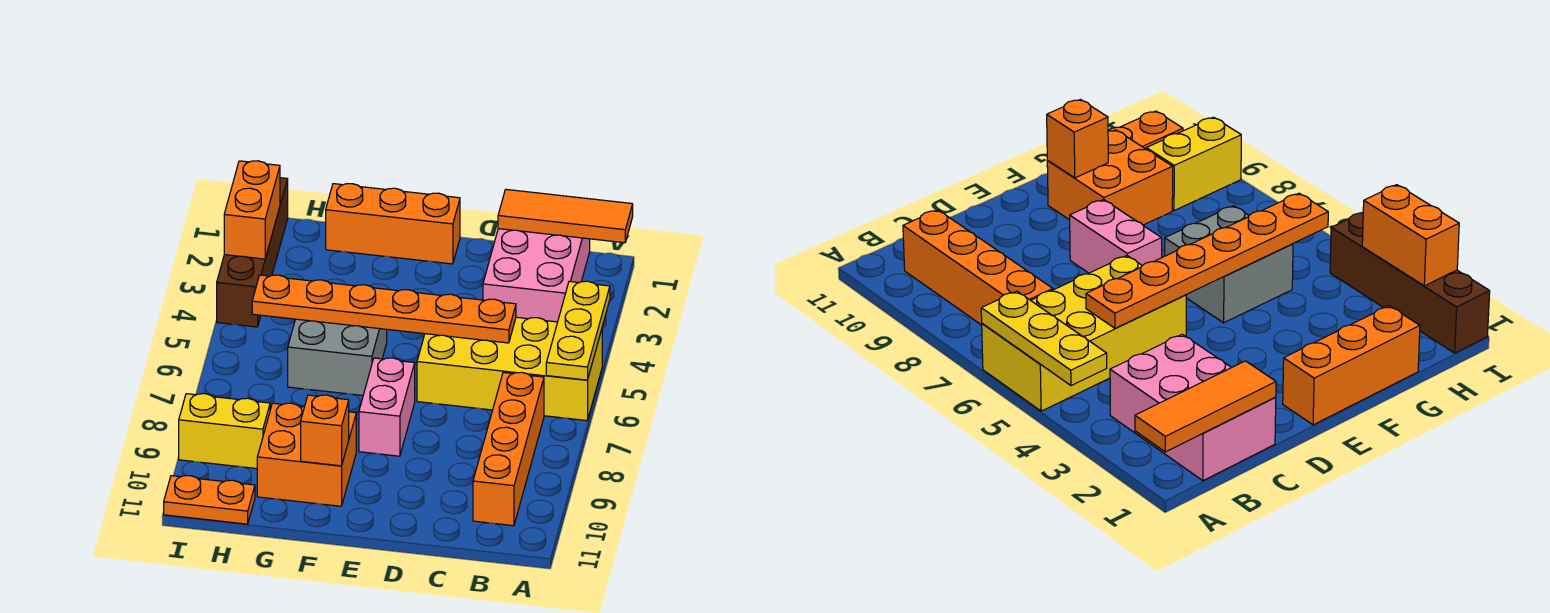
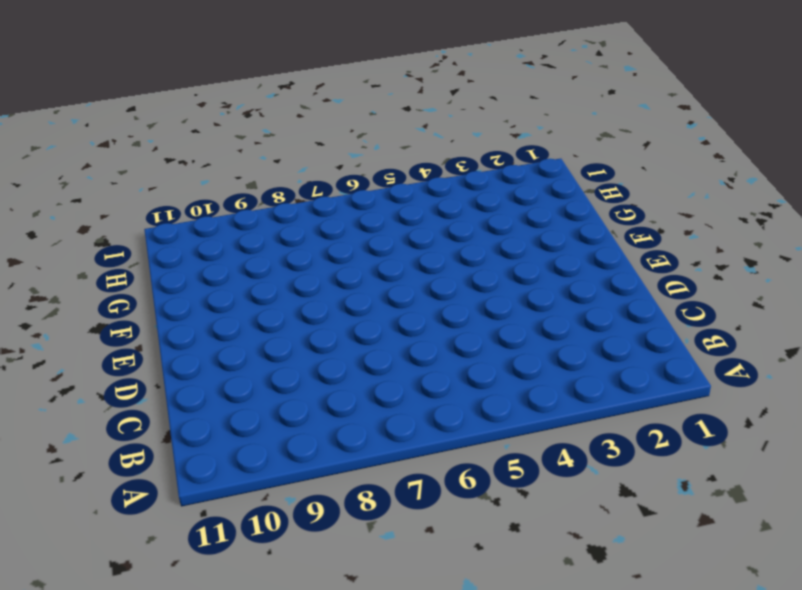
none -> yellow 2x4 brick [417,317,602,421]
none -> pink 2x3 brick [483,229,590,322]
none -> orange 1x4 brick [473,372,544,526]

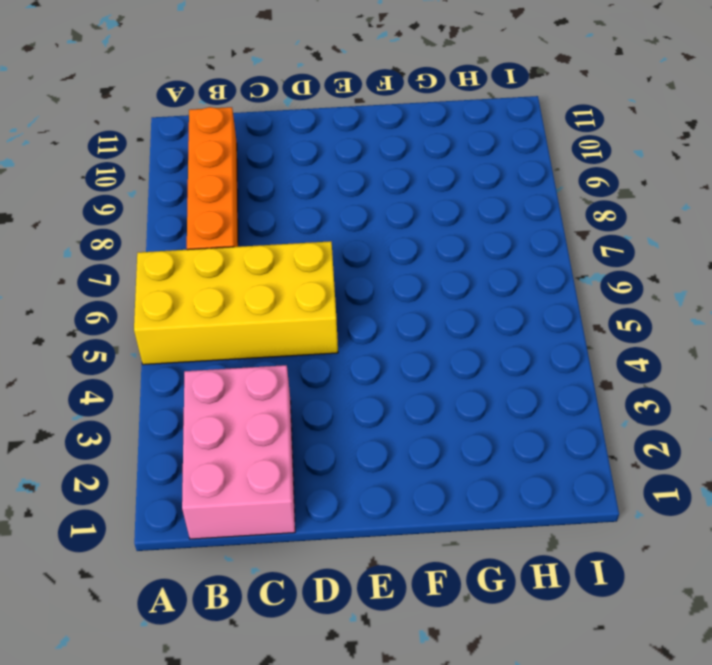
none -> orange 1x3 brick [326,184,460,264]
none -> pink 1x2 brick [359,358,415,456]
none -> grey 2x2 brick [288,319,387,395]

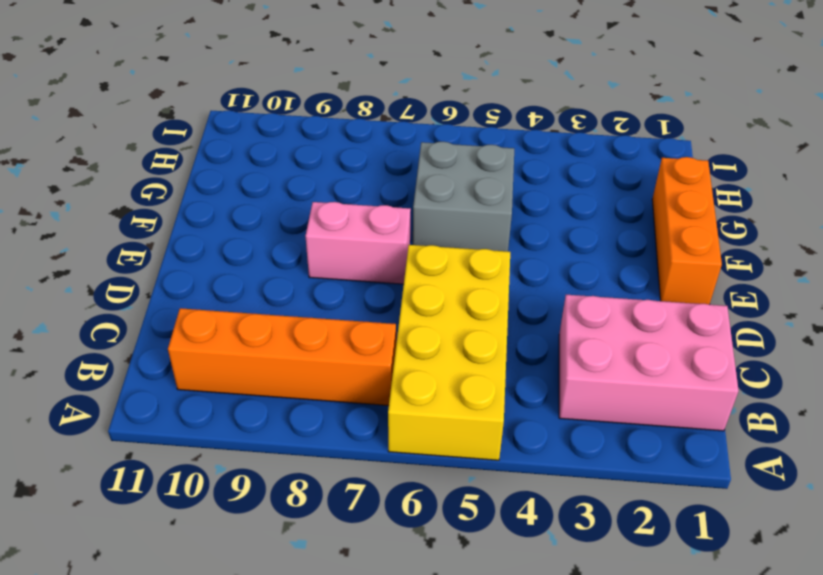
none -> orange 2x2 brick [257,403,356,506]
none -> yellow 1x2 brick [179,394,270,469]
none -> orange 1x2 plate [164,476,255,524]

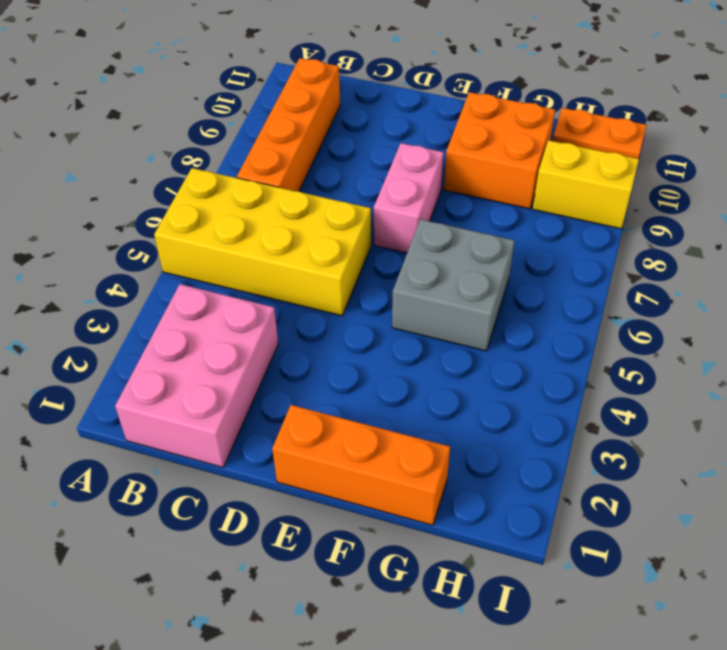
none -> brown 1x4 brick [217,178,288,327]
none -> orange 1x3 tile [498,189,633,243]
none -> yellow 1x3 plate [546,281,610,380]

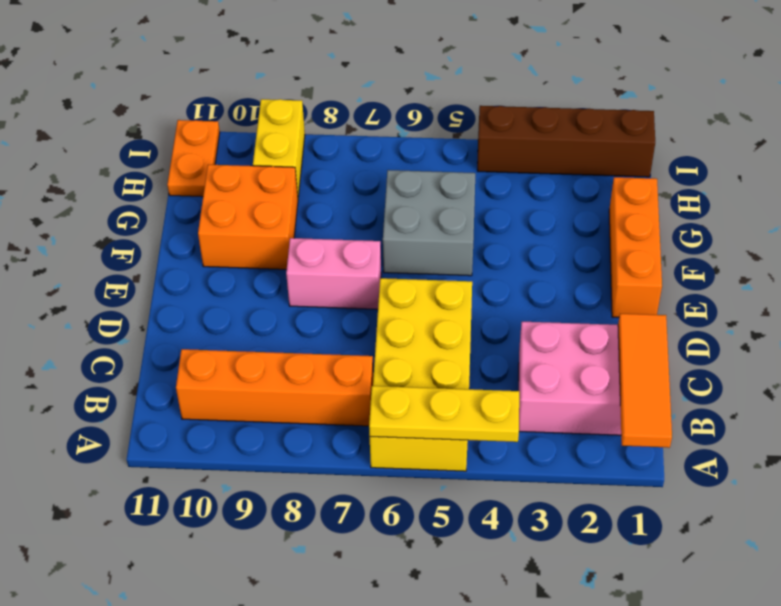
none -> orange 1x6 plate [252,275,516,343]
none -> orange 1x1 brick [301,395,349,466]
none -> orange 1x2 brick [224,161,280,259]

